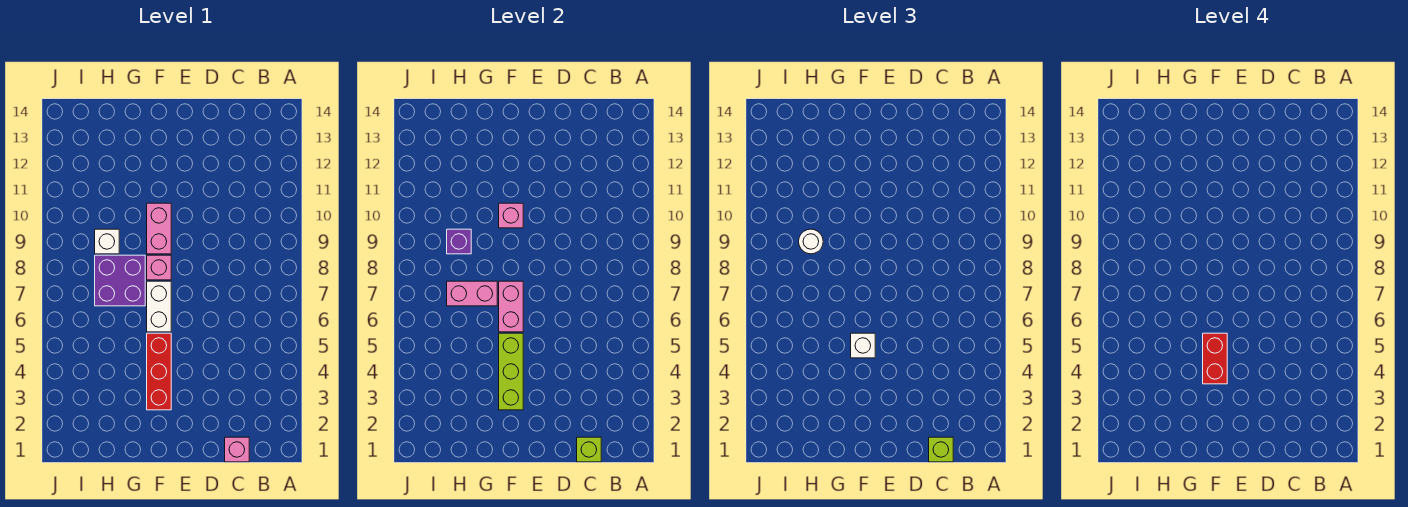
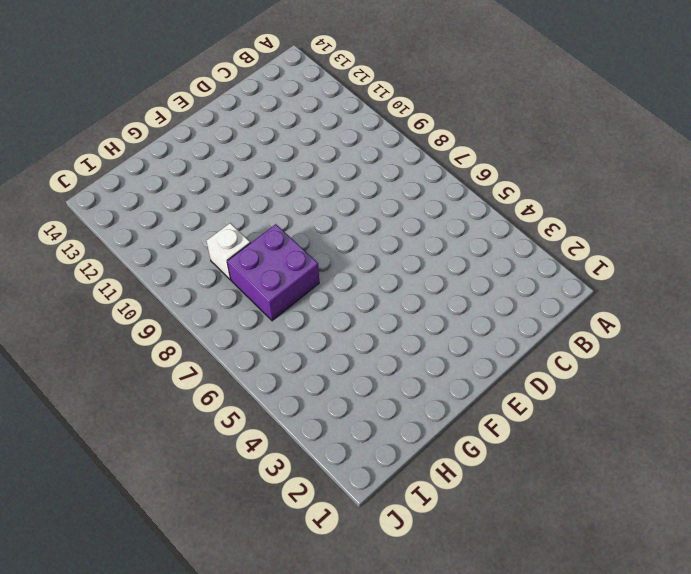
none -> pink 1x1 brick [225,437,249,462]
none -> red 1x3 brick [147,333,171,410]
none -> white 1x2 brick [147,281,171,332]

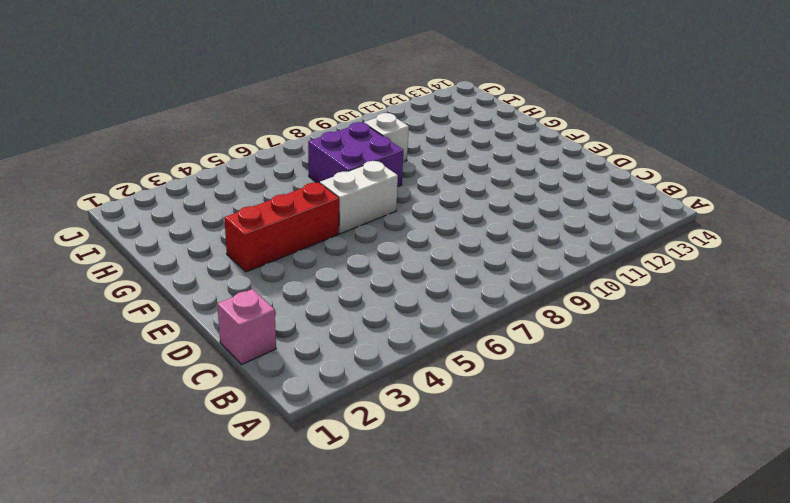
none -> pink 1x1 brick [147,255,171,280]
none -> pink 1x2 brick [147,203,171,254]
none -> lime 1x1 brick [577,437,601,462]

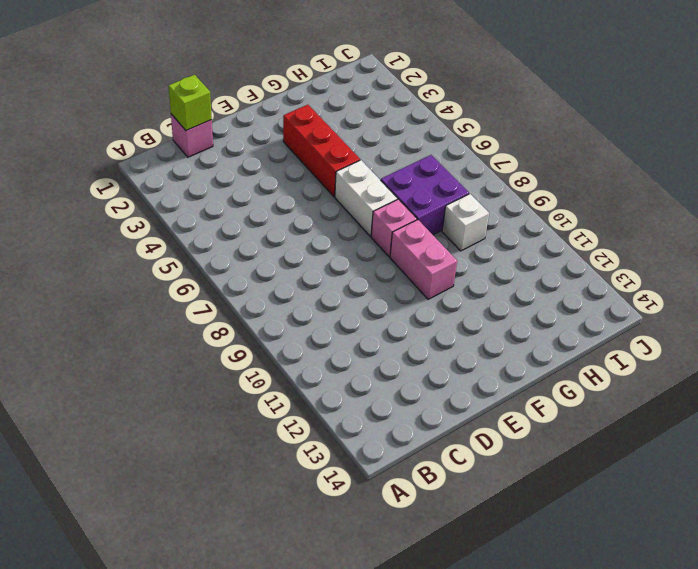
none -> lime 1x3 brick [499,333,523,410]
none -> pink 1x2 brick [499,281,523,332]
none -> pink 1x1 brick [499,203,523,228]

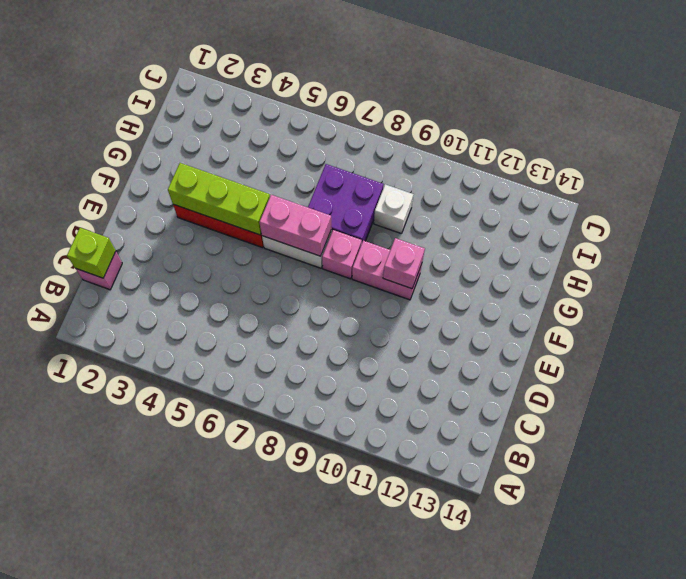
none -> pink 1x2 brick [447,281,497,306]
none -> purple 1x1 brick [447,229,471,254]
none -> lime 1x1 brick [929,437,953,462]

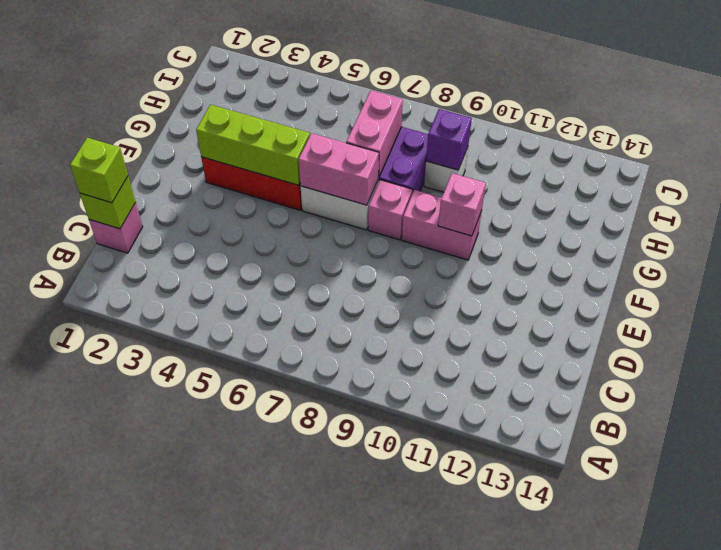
none -> white 1x1 brick [851,333,875,358]
none -> white 1x1 round brick [799,229,823,254]
none -> red 1x2 brick [1203,333,1227,384]

